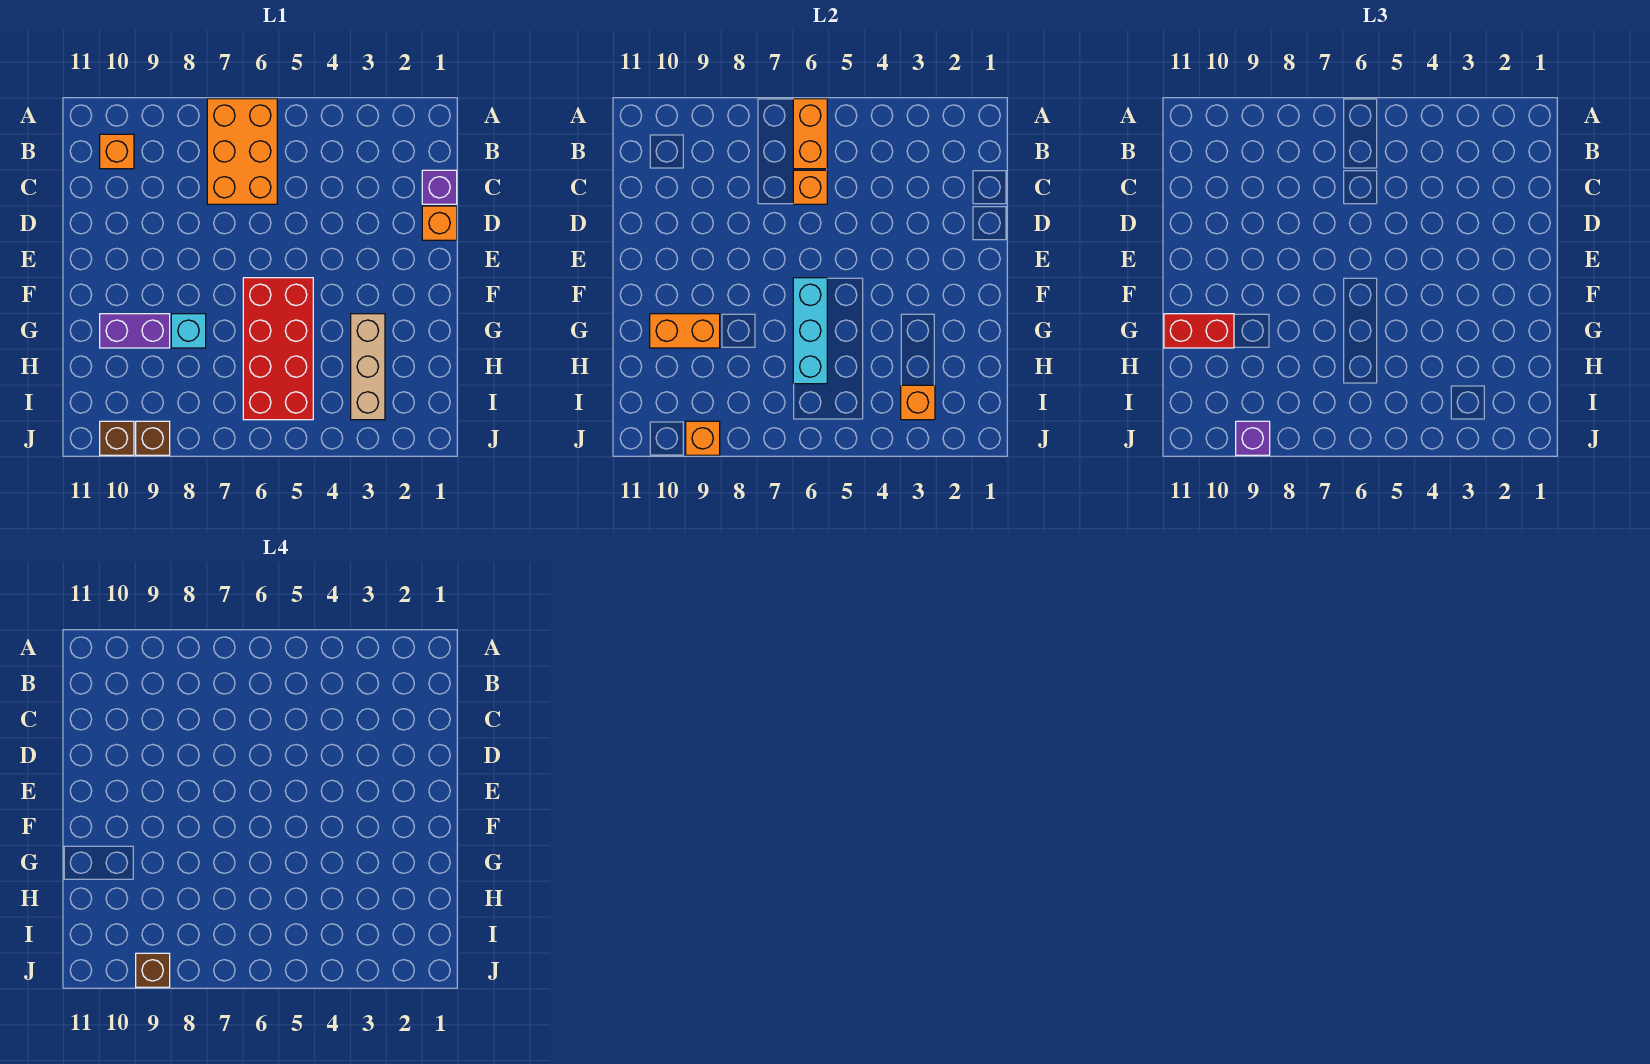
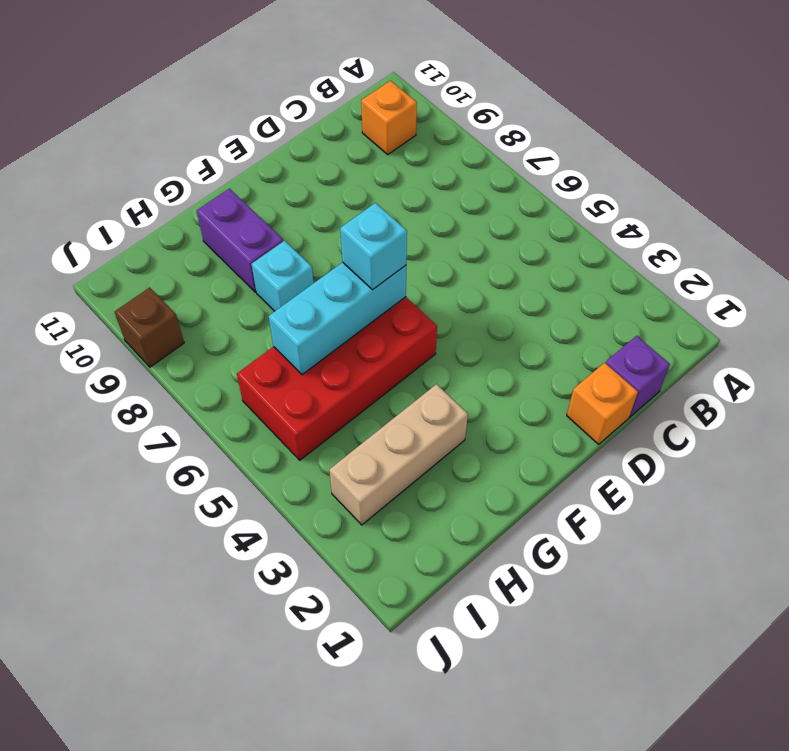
cyan 1x1 brick [340,203,407,290] -> none
none -> orange 2x3 brick [207,99,277,204]
none -> brown 1x1 brick [100,421,134,455]
none -> orange 1x2 brick [793,99,827,169]

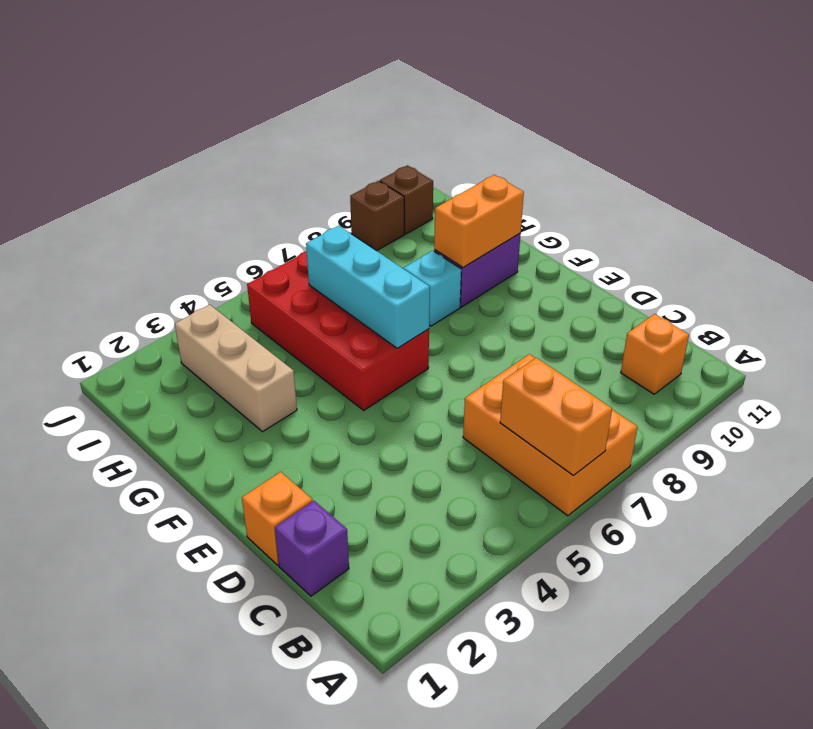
none -> orange 1x1 brick [793,170,827,204]
none -> orange 1x1 brick [901,385,935,420]
none -> orange 1x1 brick [686,421,720,455]

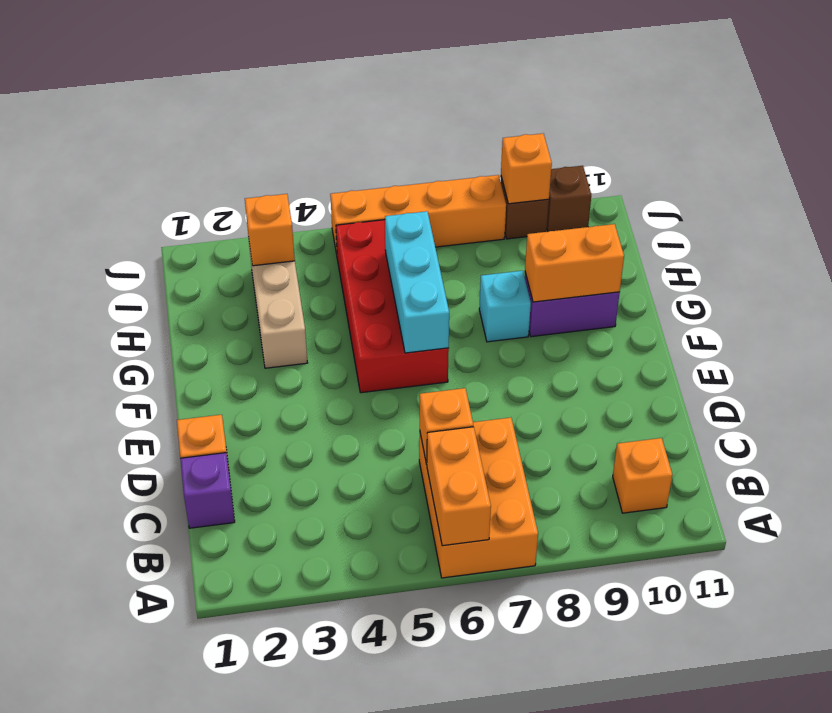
orange 1x4 brick [330,175,506,254] -> none
none -> red 1x2 brick [1164,314,1234,348]
none -> purple 1x1 brick [1236,421,1270,455]
none -> brown 1x1 brick [136,953,170,987]

